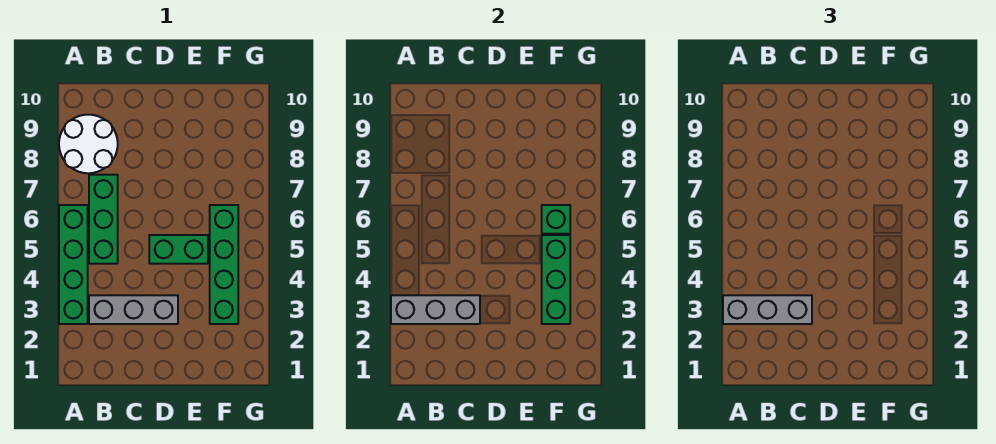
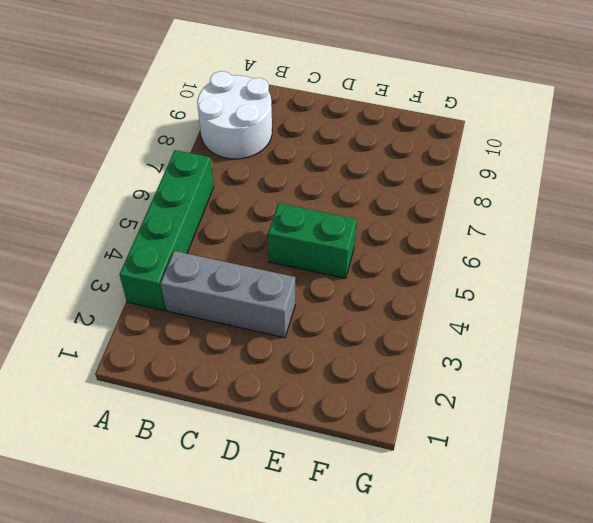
none -> green 1x3 brick [89,175,118,264]
none -> green 1x4 brick [210,205,238,324]

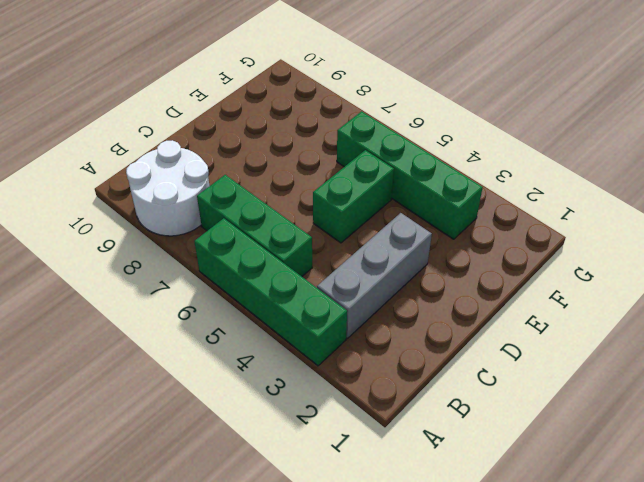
none -> grey 1x3 brick [391,295,480,324]
none -> green 1x3 brick [542,235,570,324]

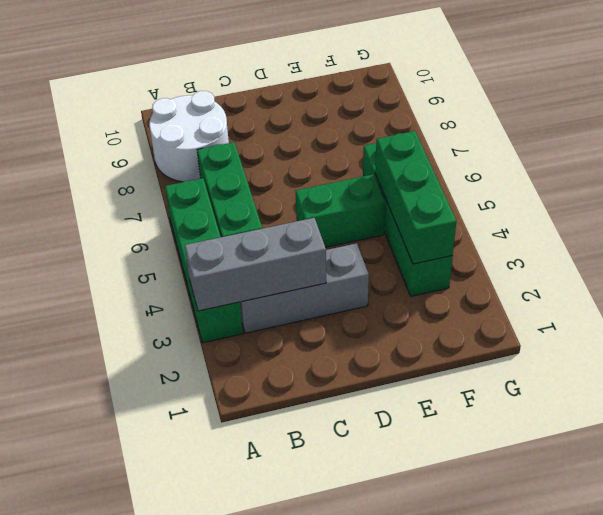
none -> green 1x1 brick [542,205,570,234]
none -> grey 1x3 brick [723,295,812,324]

